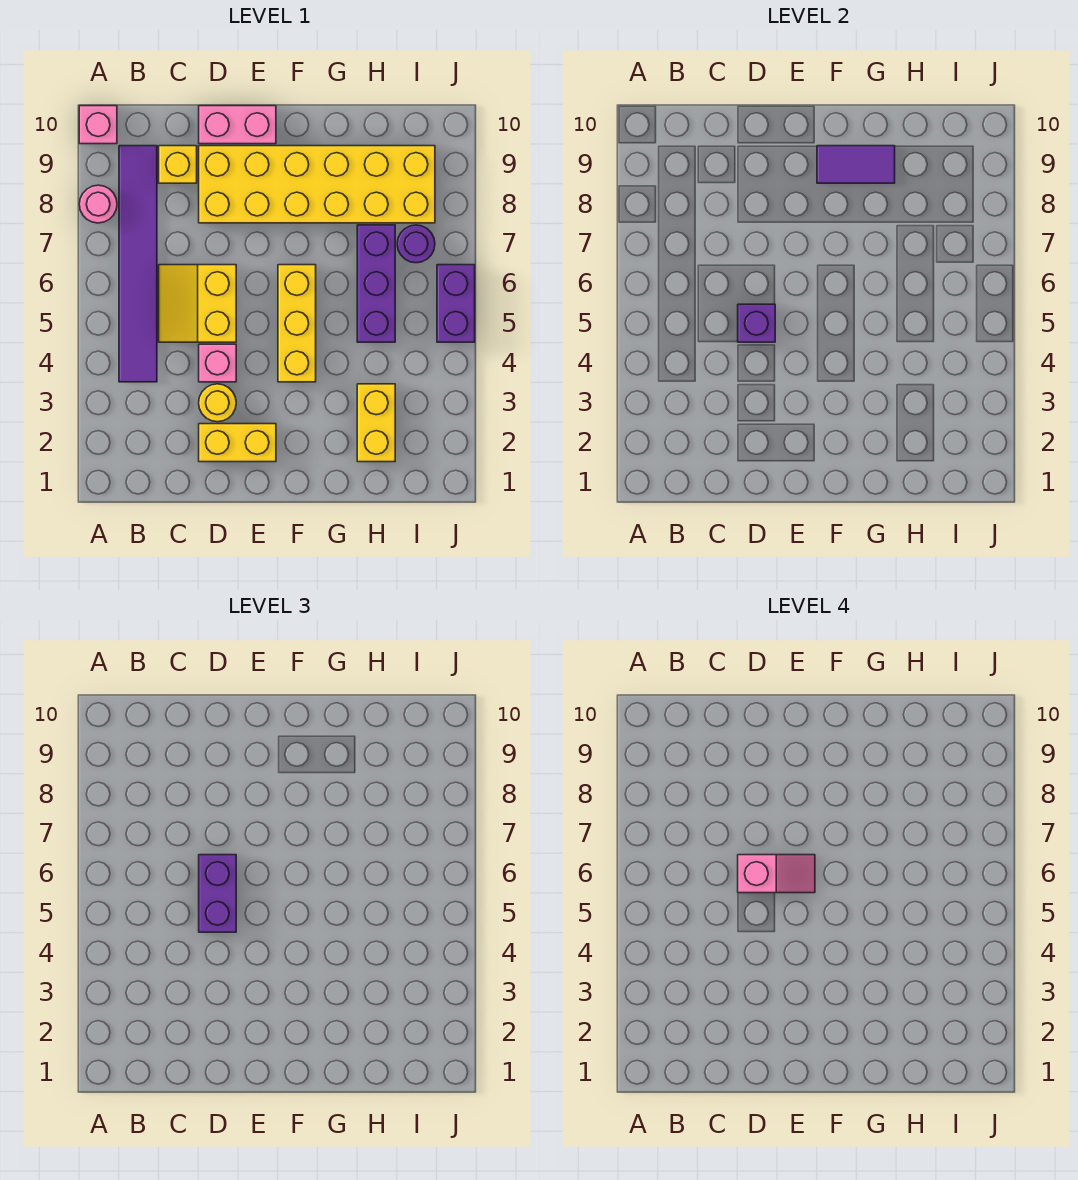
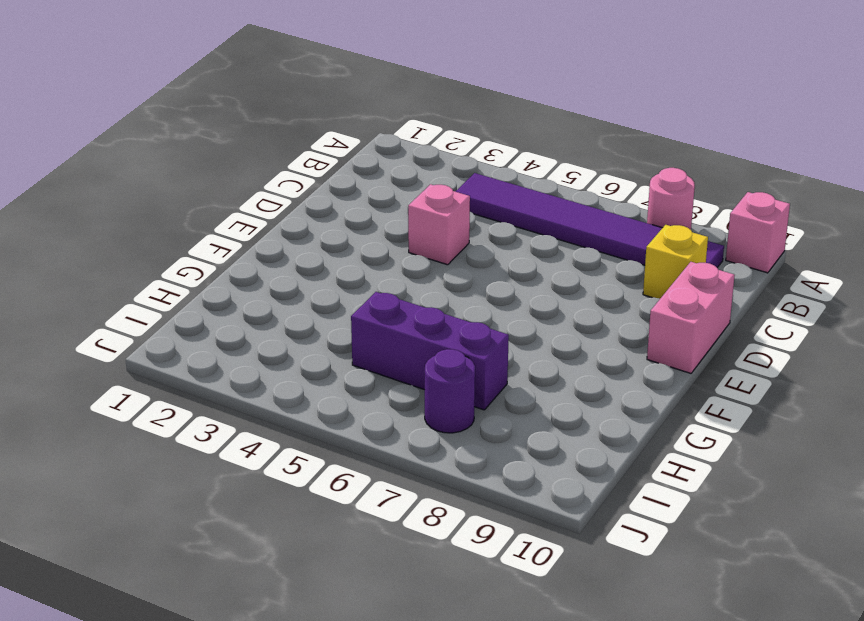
none -> yellow 2x2 slope [159,265,236,342]
none -> yellow 1x2 brick [199,424,276,462]
none -> yellow 1x1 round brick [199,384,236,422]

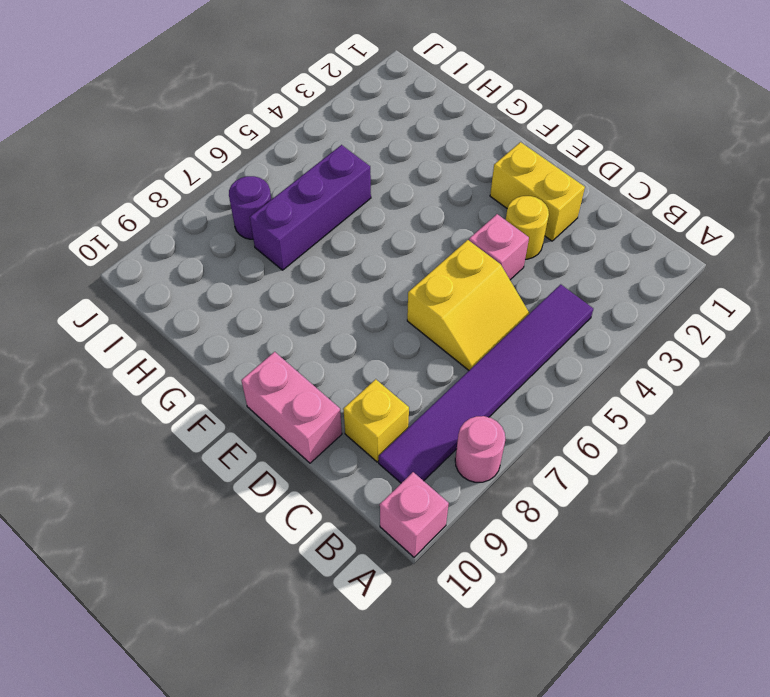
none -> yellow 2x6 brick [199,146,435,223]
none -> yellow 1x3 brick [278,265,316,382]
none -> yellow 1x2 brick [357,384,395,462]

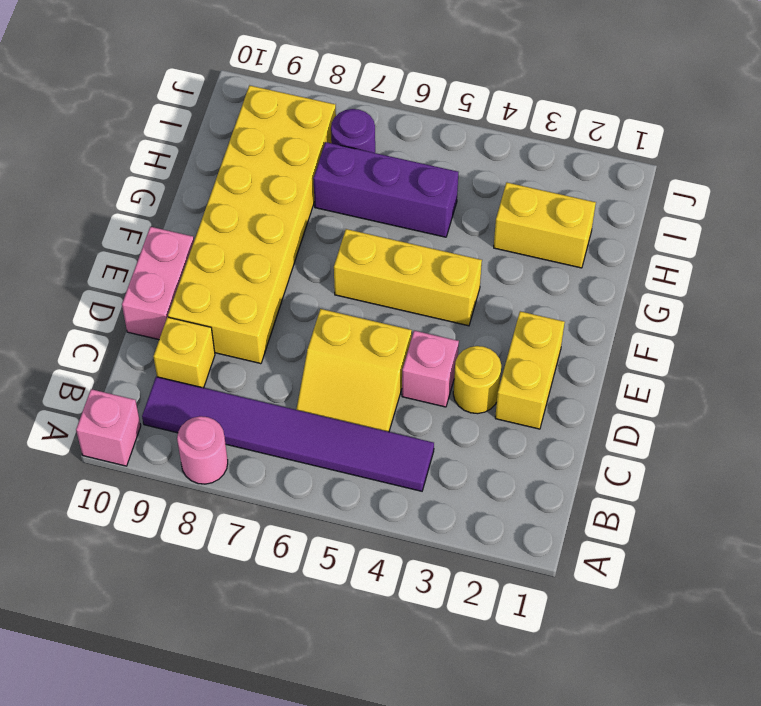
none -> purple 1x2 brick [437,265,475,342]
none -> purple 1x1 brick [738,304,775,342]
none -> purple 1x2 tile [817,146,895,183]

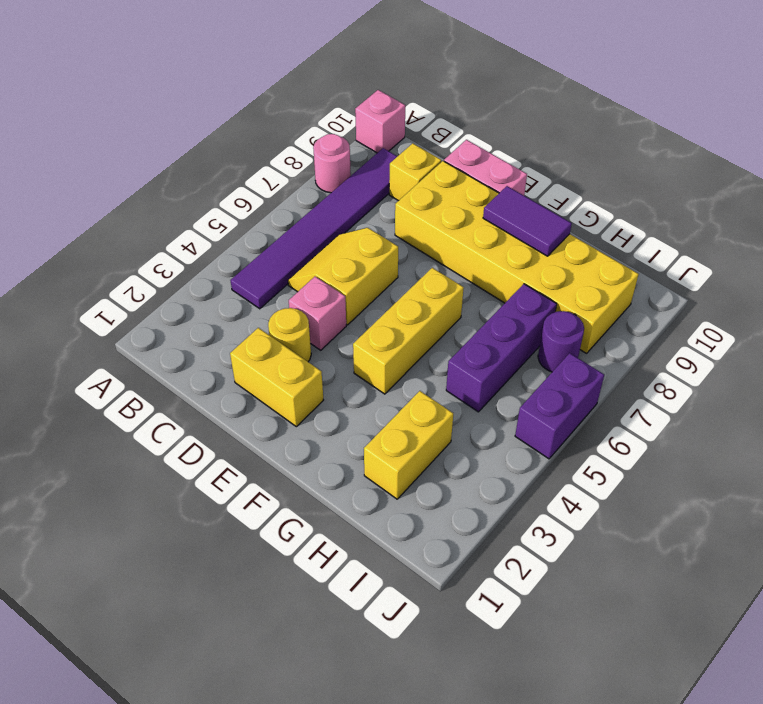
none -> purple 1x1 brick [738,304,775,342]
none -> purple 1x2 brick [199,855,236,932]
none -> pink 1x2 slope [738,855,815,893]

